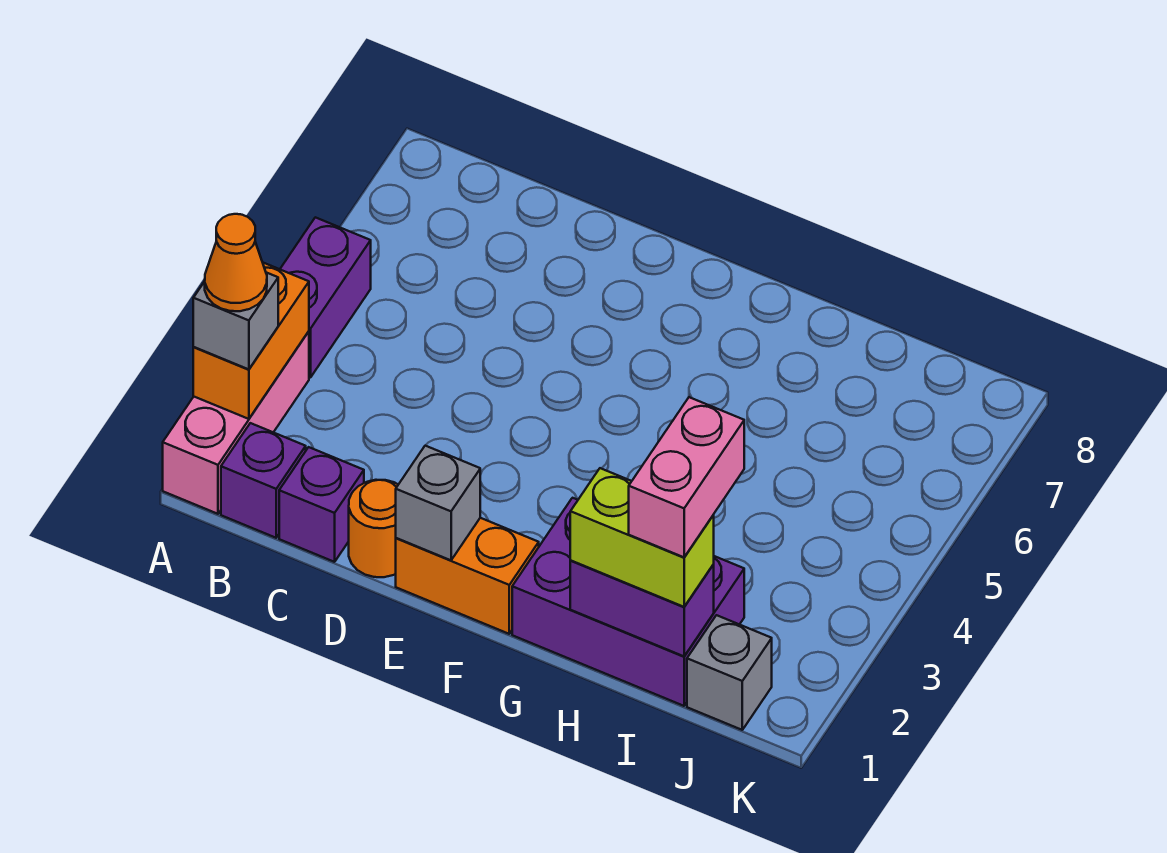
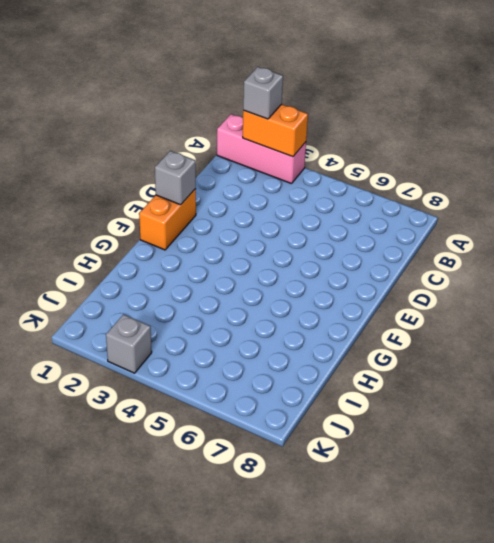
grey 1x1 brick [106,314,152,373] -> grey 1x1 brick moved to [687,615,772,730]
none -> purple 1x2 brick [280,217,371,378]
none -> purple 1x1 brick [221,423,306,538]
none -> purple 1x1 brick [279,447,364,562]

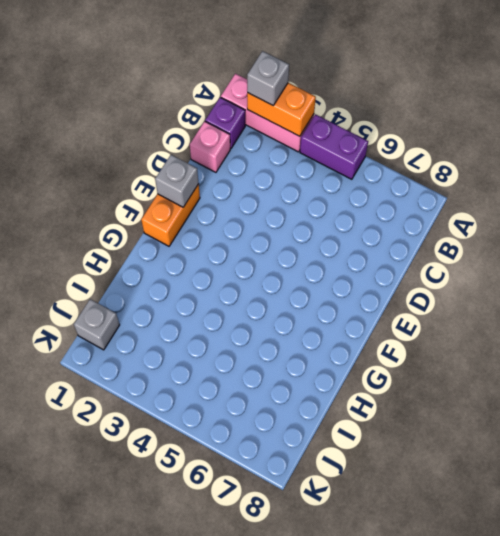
pink 1x1 brick [190,121,230,172] -> purple 1x1 brick [279,447,364,562]
none -> orange 1x1 round brick [349,480,398,577]
none -> purple 2x3 brick [512,498,744,706]
none -> purple 1x2 brick [570,561,714,656]

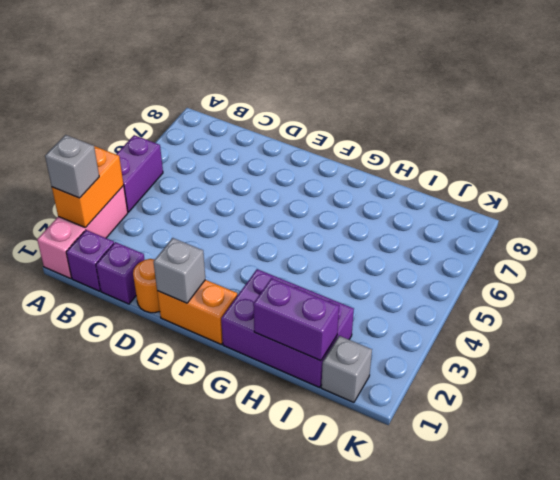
none -> lime 1x2 brick [570,468,714,607]
none -> orange 1x1 cone [205,214,267,311]
none -> pink 1x2 brick [629,397,744,557]

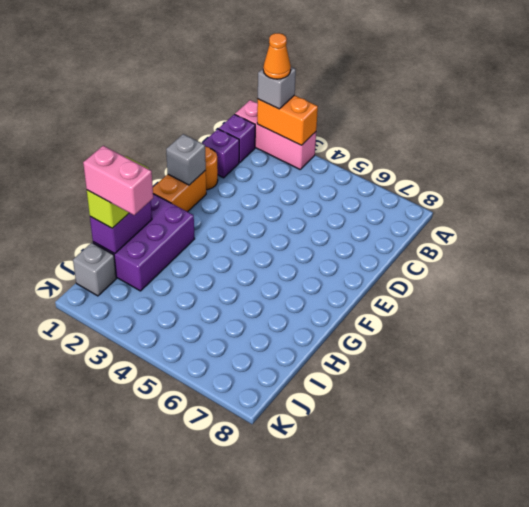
none -> purple 1x2 brick [280,217,371,378]

